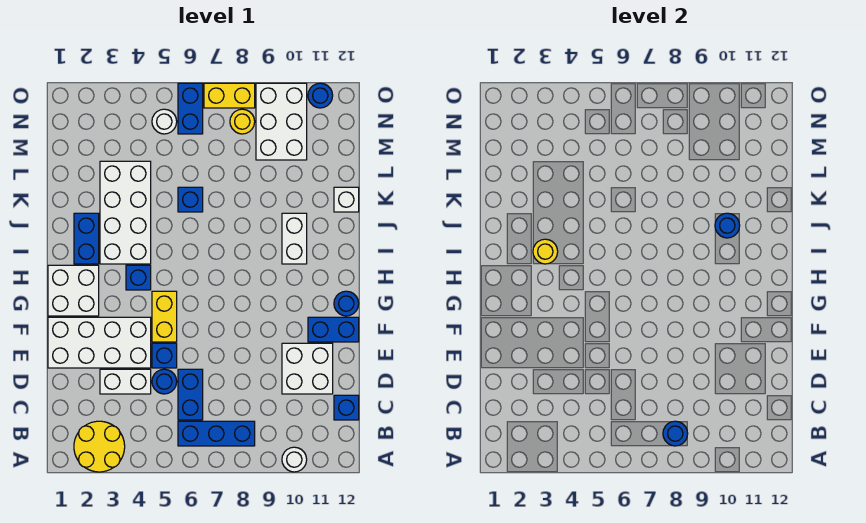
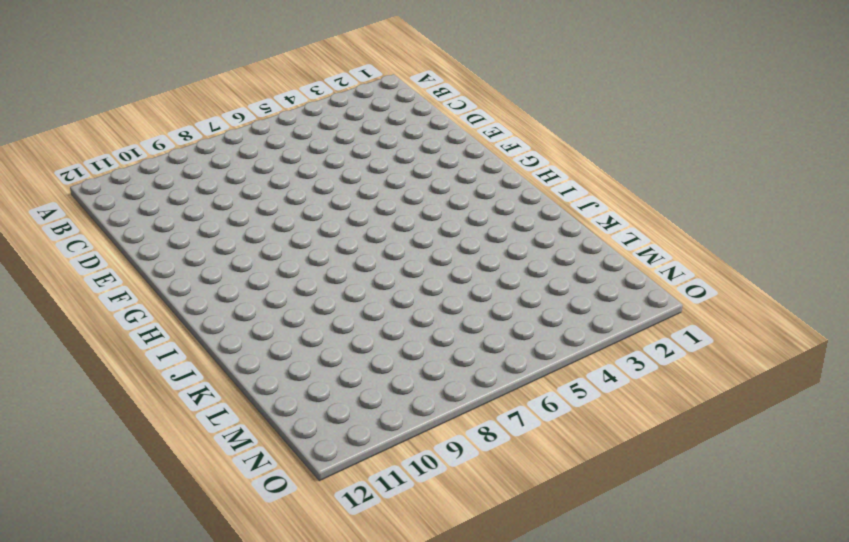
none -> yellow 2x2 round brick [74,421,125,472]
none -> white 1x1 round brick [282,447,307,472]
none -> blue 1x3 brick [178,421,255,446]

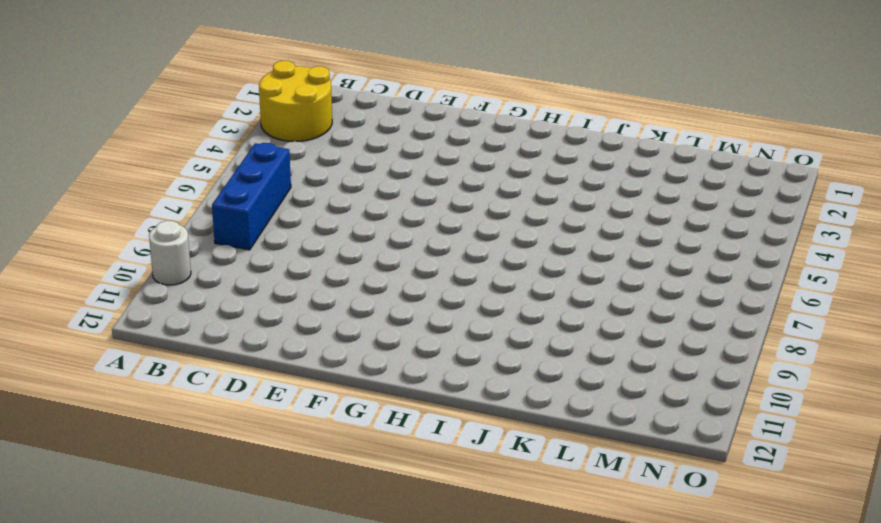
none -> blue 1x2 brick [178,369,203,420]
none -> blue 1x1 brick [334,395,359,420]
none -> white 1x2 brick [100,369,151,394]

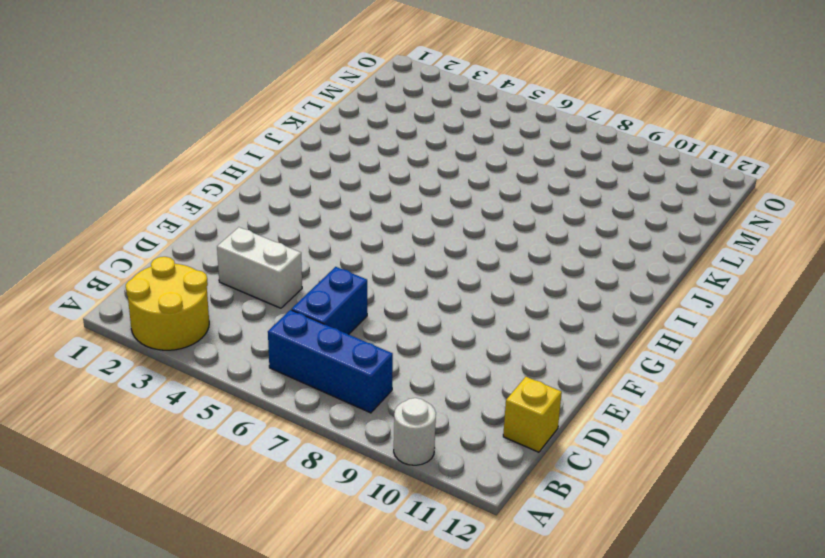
yellow 1x1 brick [503,377,562,452] -> blue 1x1 brick [334,395,359,420]
none -> blue 1x1 round brick [152,369,177,394]
none -> white 2x2 brick [282,343,333,394]
none -> white 2x4 brick [48,317,151,368]

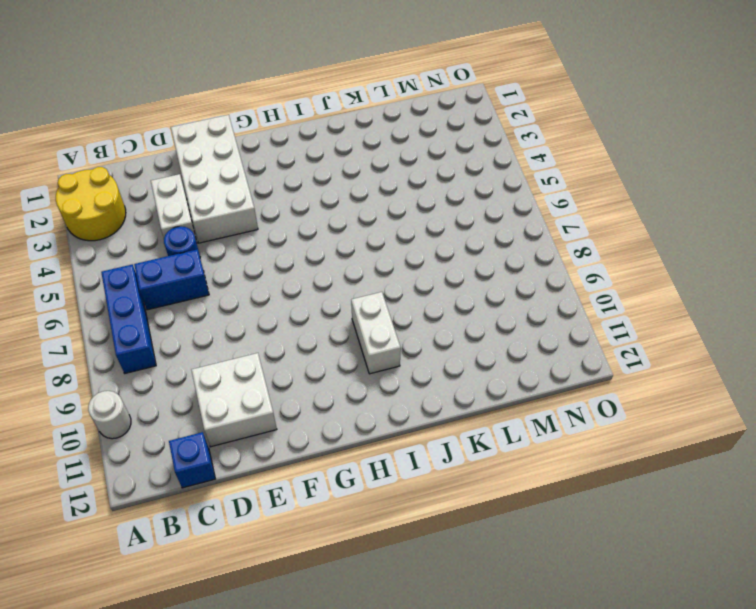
white 1x2 brick [351,292,401,374] -> white 1x2 brick turned to [282,213,307,264]
none -> blue 1x1 brick [152,343,177,368]
none -> yellow 1x2 brick [152,291,177,342]
none -> blue 1x2 brick [308,317,359,342]

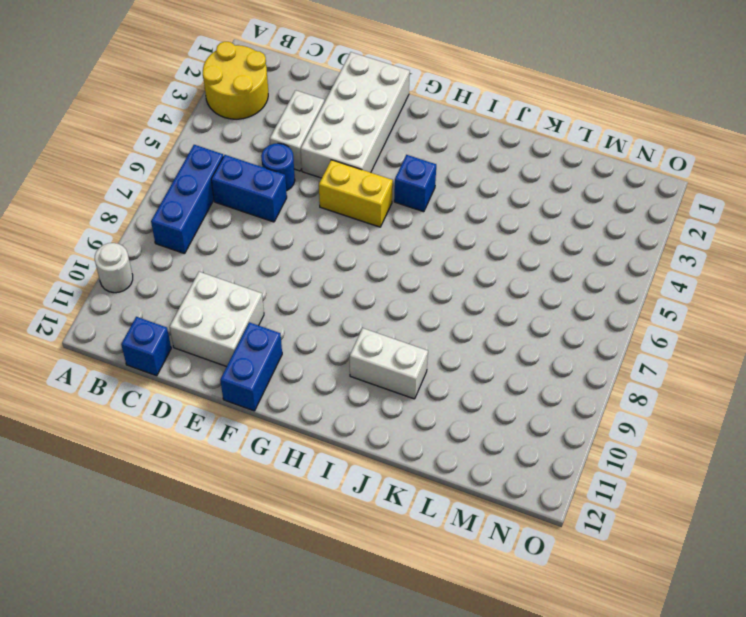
none -> blue 1x1 brick [152,343,177,368]
none -> white 2x2 brick [48,265,99,316]
none -> blue 1x1 round brick [334,291,359,316]

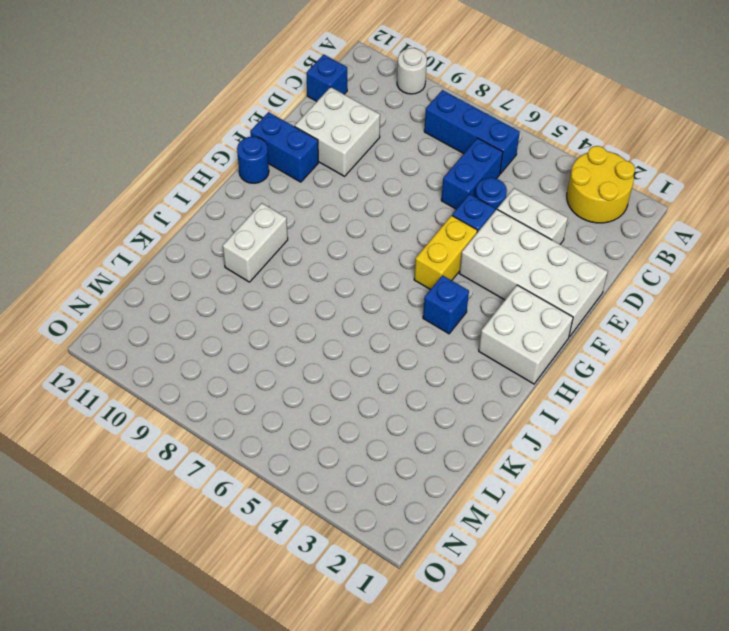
none -> blue 1x2 brick [74,213,99,264]
none -> white 2x4 brick [100,161,151,264]
none -> blue 1x1 brick [178,187,203,212]

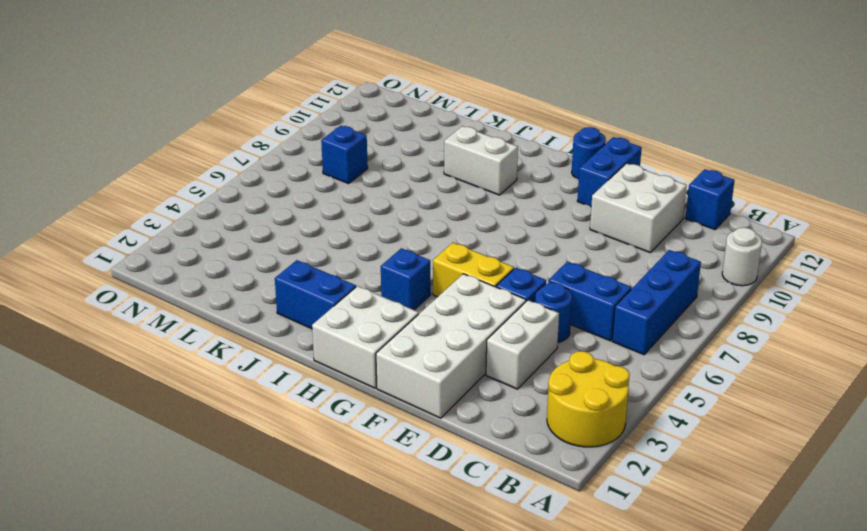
blue 1x1 brick [321,126,368,184] -> blue 1x1 brick moved to [178,187,203,212]
none -> white 2x4 brick [100,161,151,264]
none -> white 1x1 brick [334,187,359,212]
none -> white 2x3 brick [256,83,307,160]

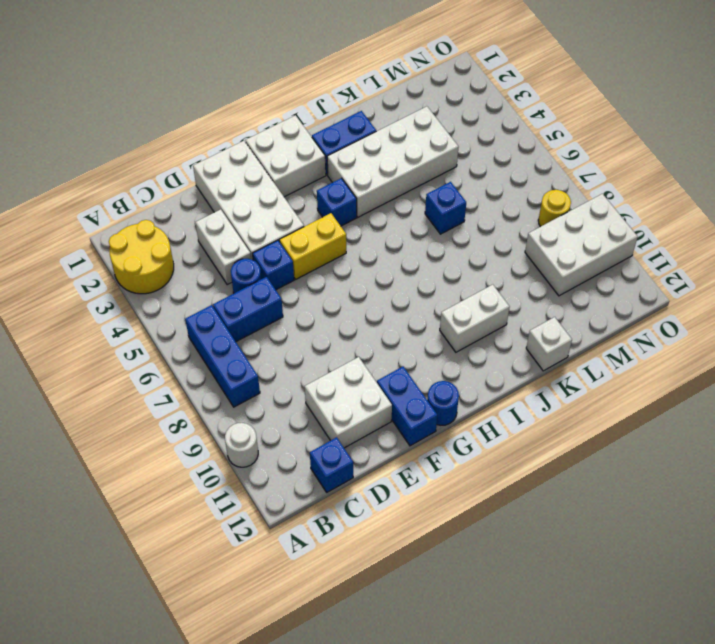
none -> white 1x1 round brick [152,109,177,134]
none -> blue 1x2 brick [178,83,203,134]
none -> yellow 1x2 brick [204,83,255,108]

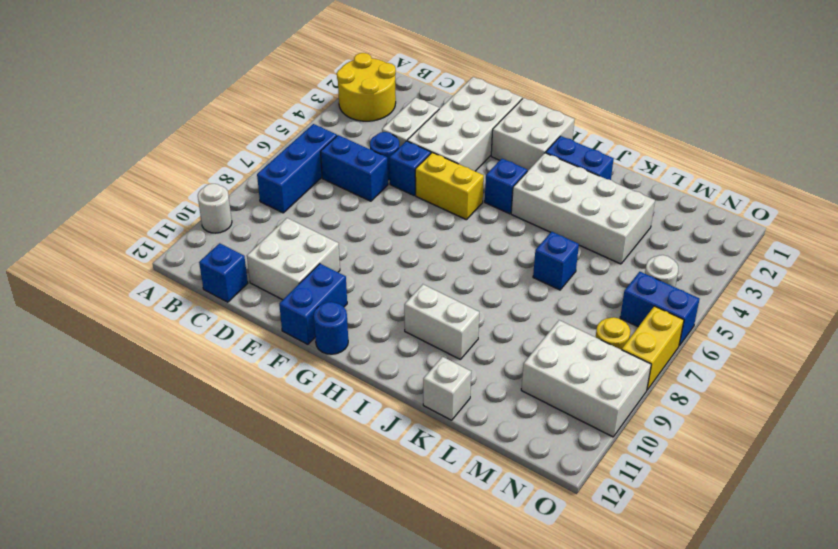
none -> blue 1x1 round brick [308,83,333,108]
none -> blue 1x1 round brick [663,421,688,446]
none -> yellow 1x1 round brick [533,239,558,264]

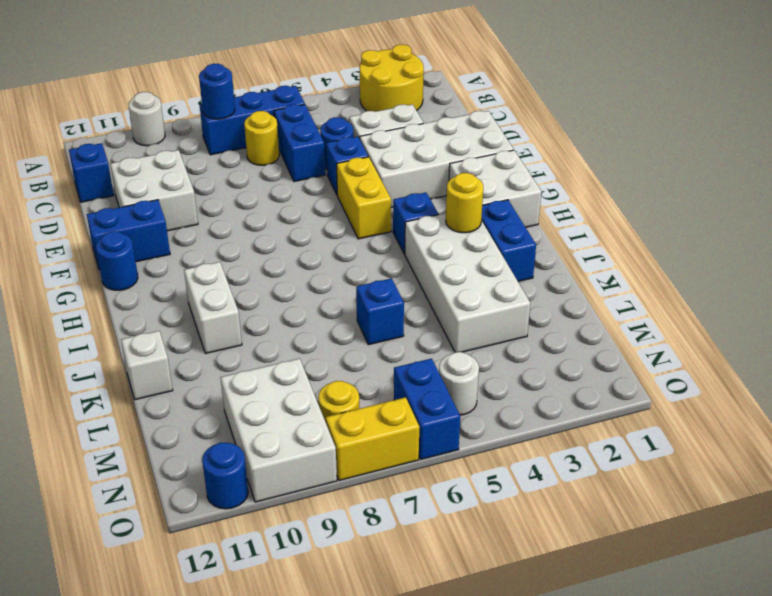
yellow 1x1 round brick [244,111,279,165] -> none
none -> blue 1x1 round brick [715,213,740,238]

